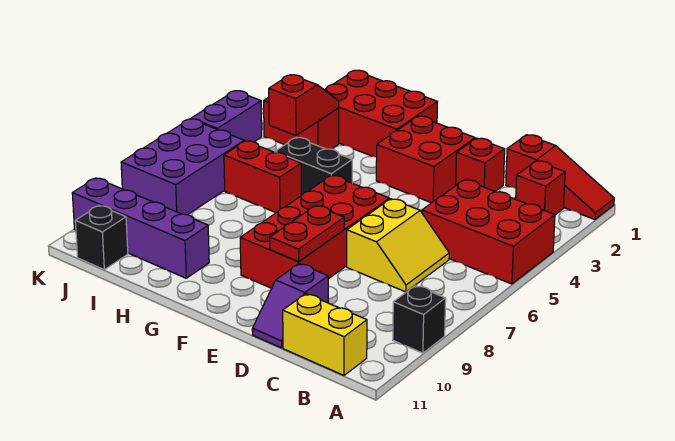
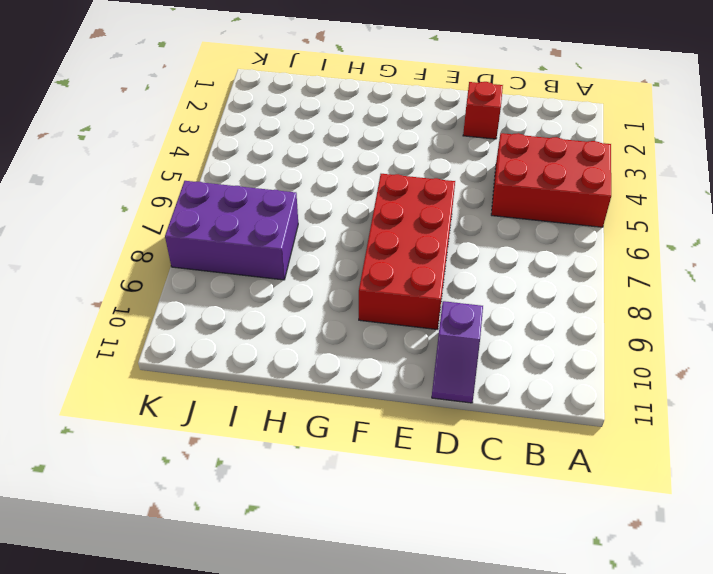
purple 2x3 brick [165,181,298,280] -> purple 2x3 brick turned to [121,119,244,215]
none -> red 1x3 slope [506,135,614,220]
none -> black 1x1 brick [393,285,446,353]
none -> red 1x1 brick [516,161,565,215]

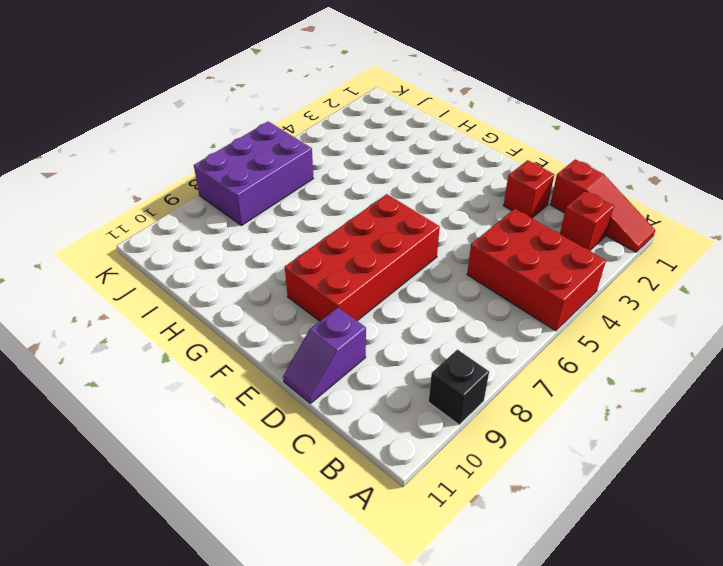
none -> yellow 1x2 brick [283,294,367,375]
none -> yellow 2x2 slope [347,199,449,292]
none -> red 2x2 brick [376,116,475,203]

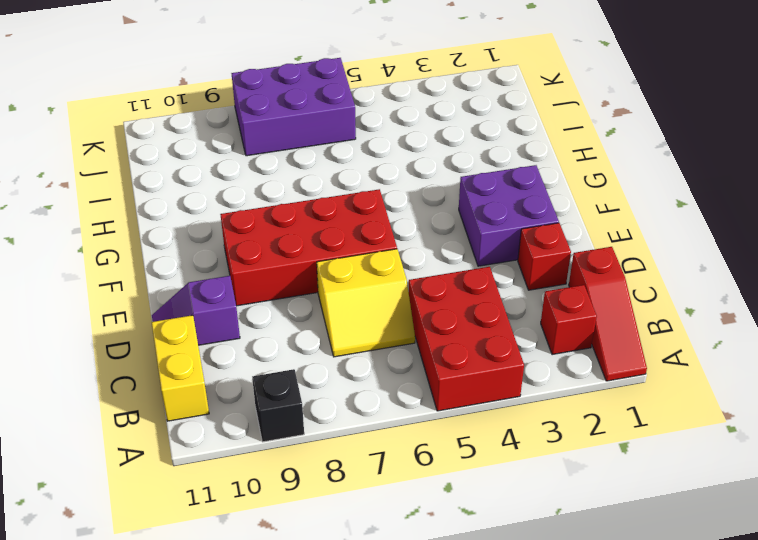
purple 2x2 brick [459,165,559,266] -> red 2x2 brick [376,116,475,203]
none -> red 2x3 brick [325,70,437,157]
none -> black 1x2 brick [275,137,352,195]
none -> red 1x2 brick [224,141,301,213]

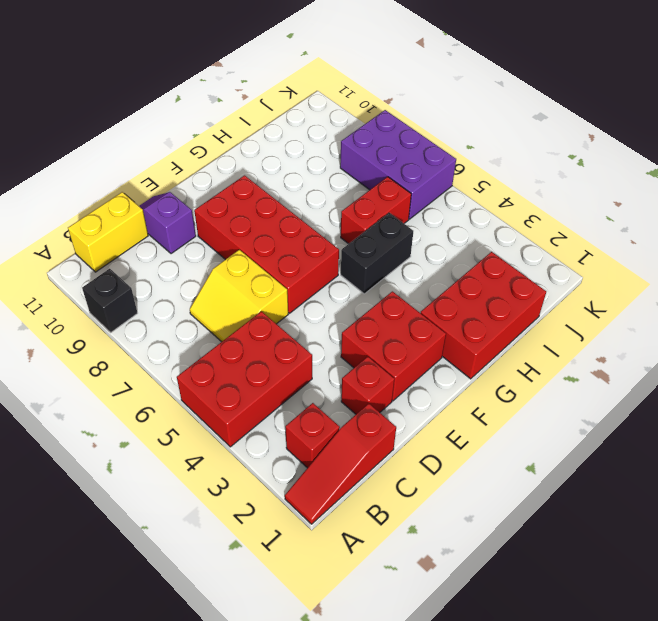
none -> purple 1x4 brick [72,178,209,278]
none -> red 1x2 brick [264,97,339,149]
none -> black 1x1 brick [75,205,128,270]

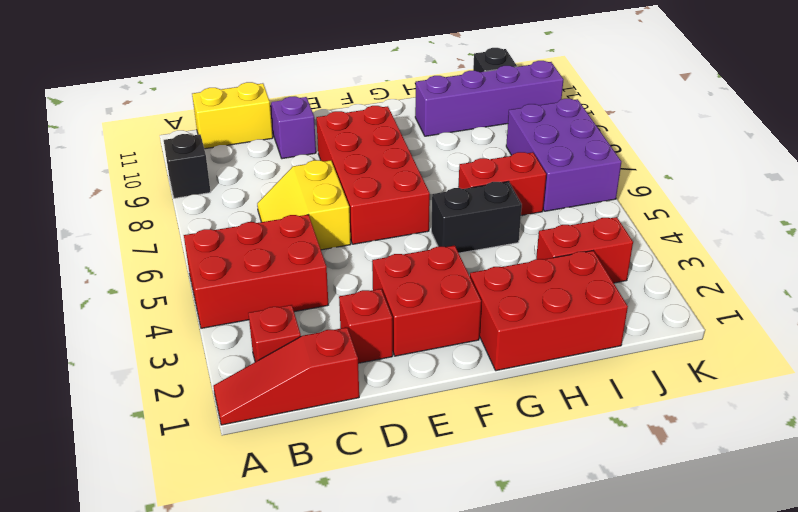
none -> purple 1x2 brick [191,91,262,142]
none -> red 1x2 plate [270,206,344,262]
none -> red 1x2 slope [269,75,339,136]

